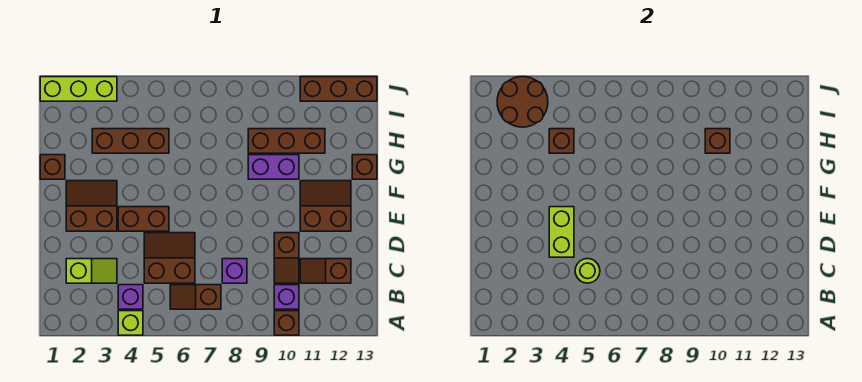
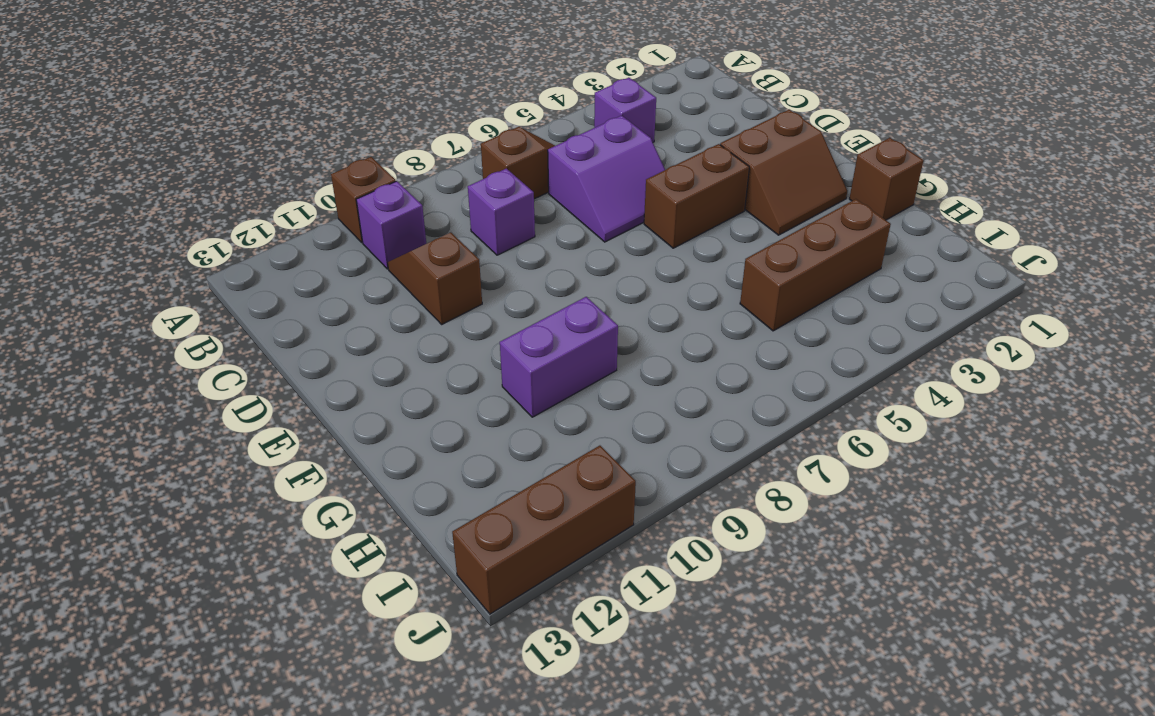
purple 2x2 slope [548,116,665,242] -> brown 2x2 slope [144,233,195,283]
none -> lime 1x1 brick [118,311,143,335]
none -> lime 1x2 slope [66,259,117,283]
none -> brown 1x2 slope [300,259,351,283]

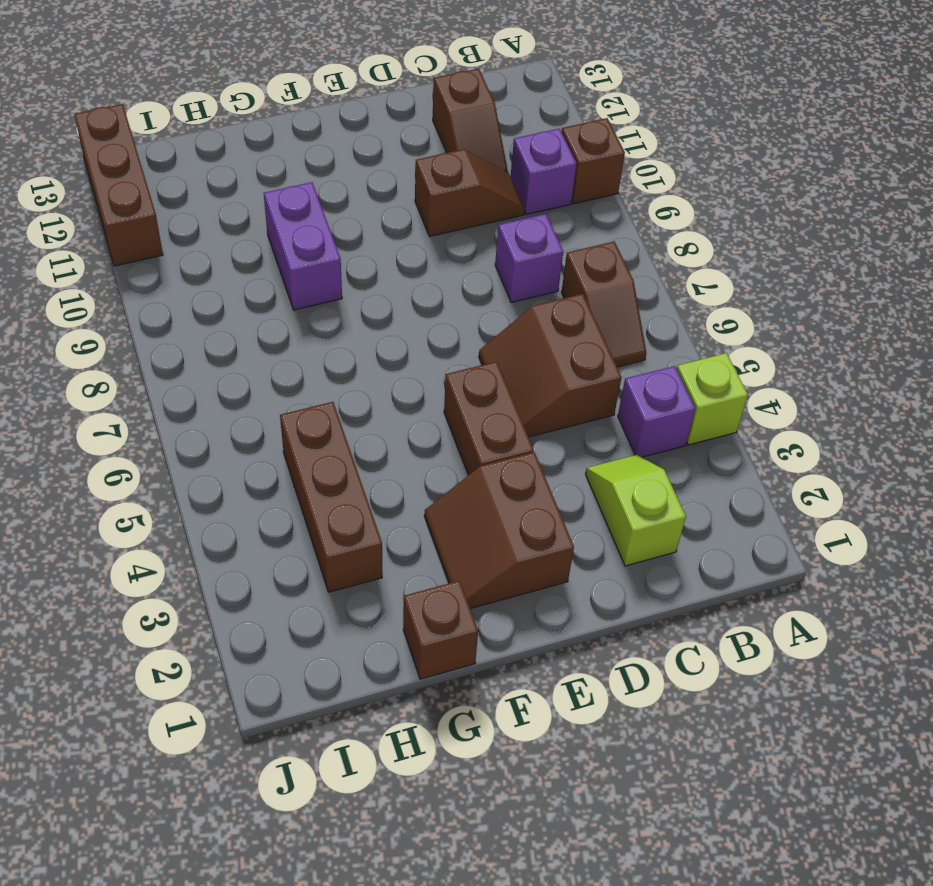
none -> brown 2x2 slope [300,181,351,231]
none -> brown 1x1 brick [352,155,377,179]
none -> brown 1x3 brick [248,129,325,153]

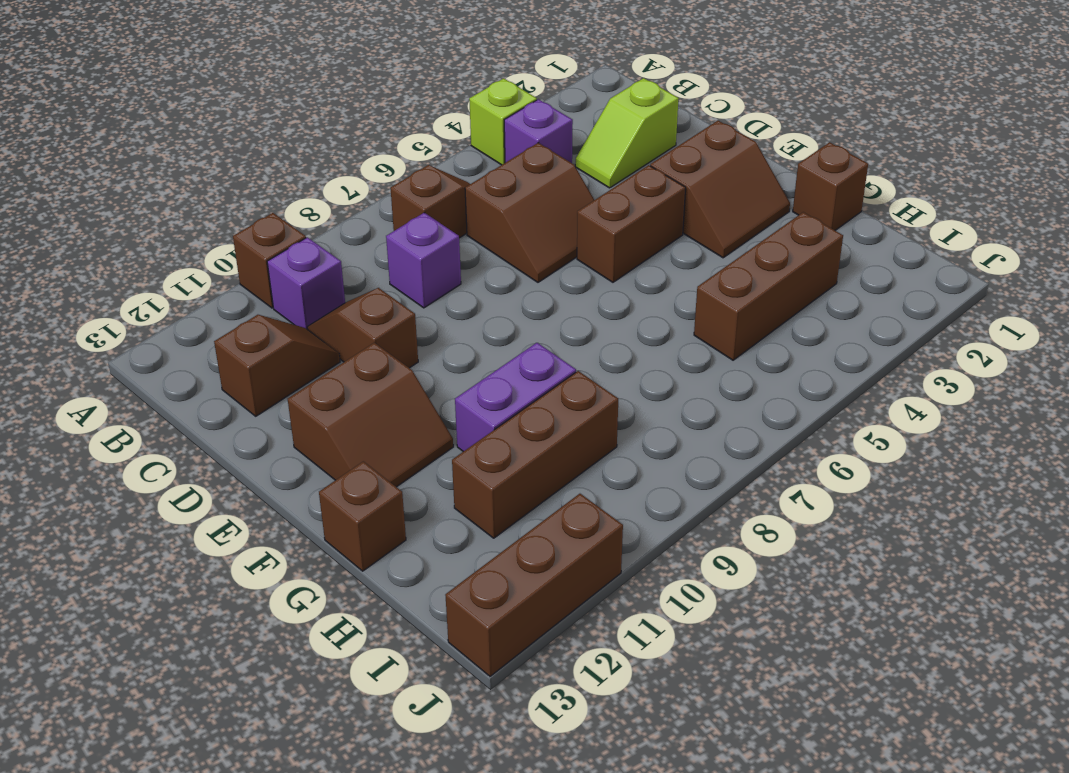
none -> lime 1x3 brick [40,77,117,101]
none -> lime 1x1 round brick [575,259,600,283]
none -> lime 1x2 brick [549,207,574,257]

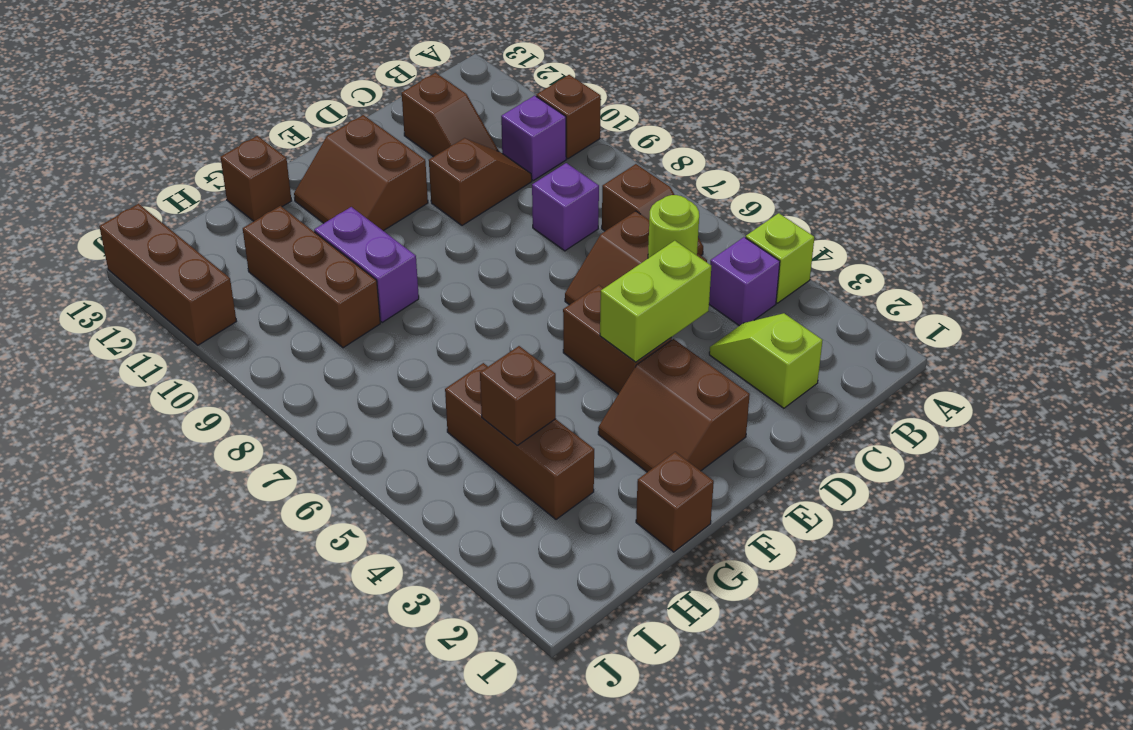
none -> lime 1x3 brick [40,77,117,101]
none -> brown 1x1 brick [705,129,730,153]
none -> brown 2x2 round brick [497,77,548,127]

